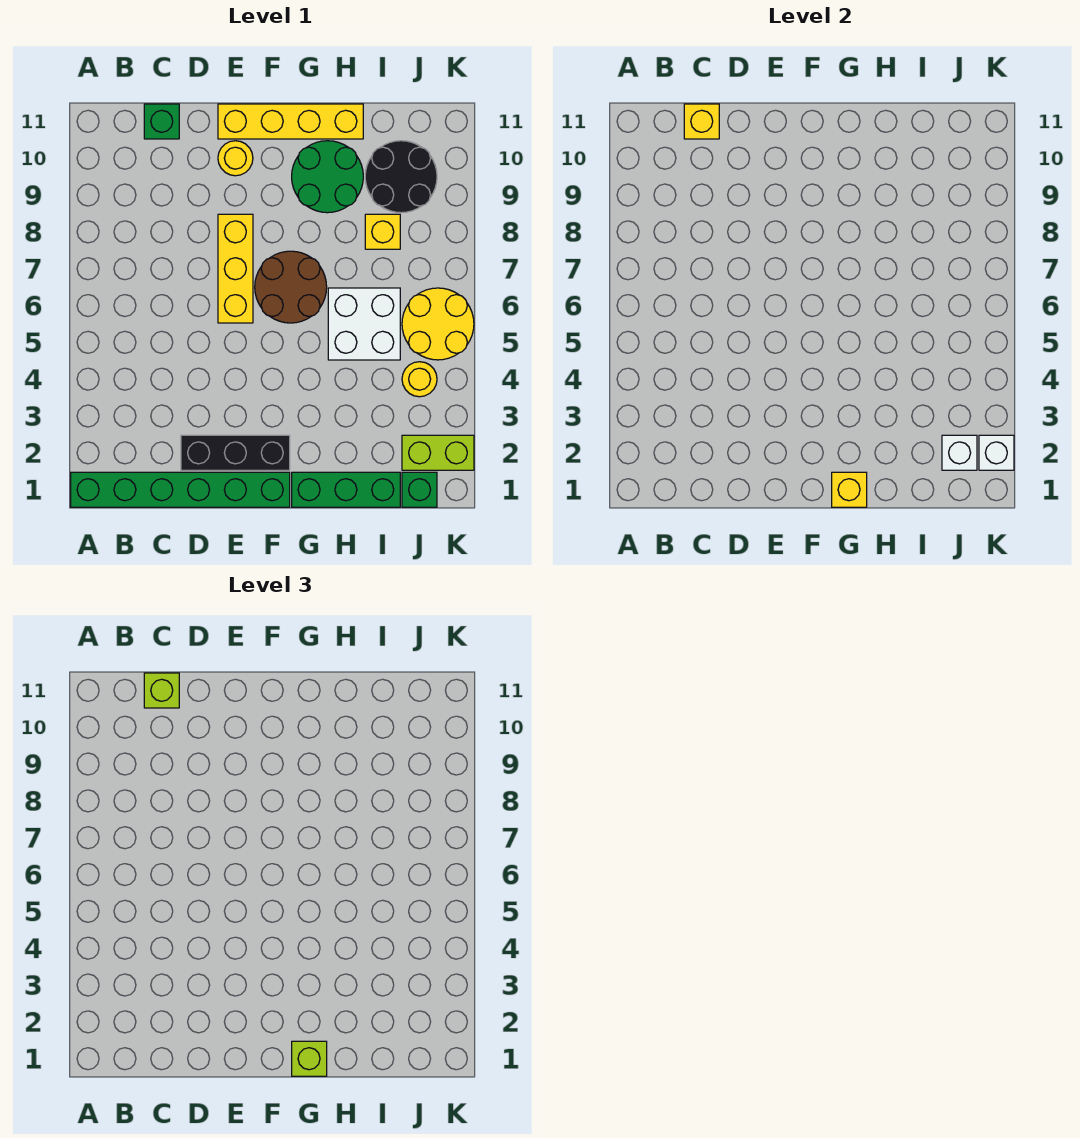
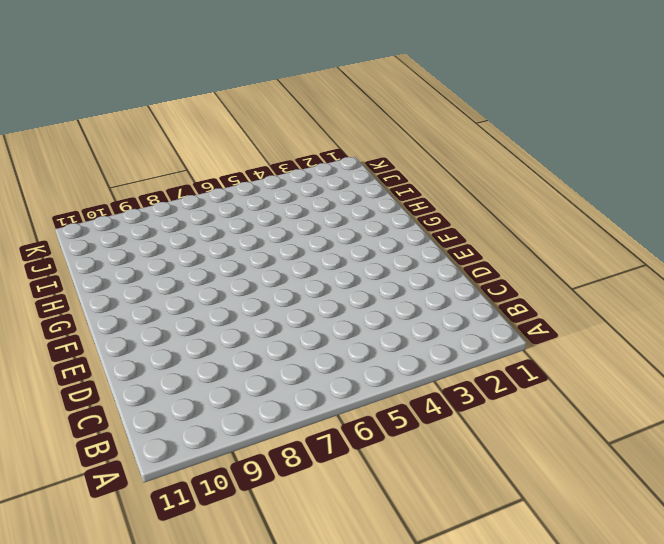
none -> green 1x6 brick [71,472,290,507]
none -> green 1x1 brick [144,104,179,139]
none -> black 1x3 brick [181,435,290,470]

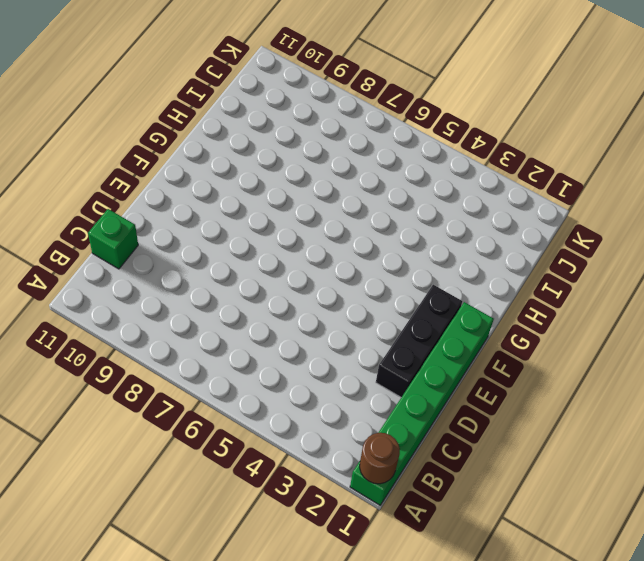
brown 1x1 round brick [360,433,400,484] -> none
none -> yellow 1x3 brick [218,214,253,323]
none -> yellow 1x1 round brick [218,141,253,176]
none -> yellow 1x4 brick [218,104,363,139]

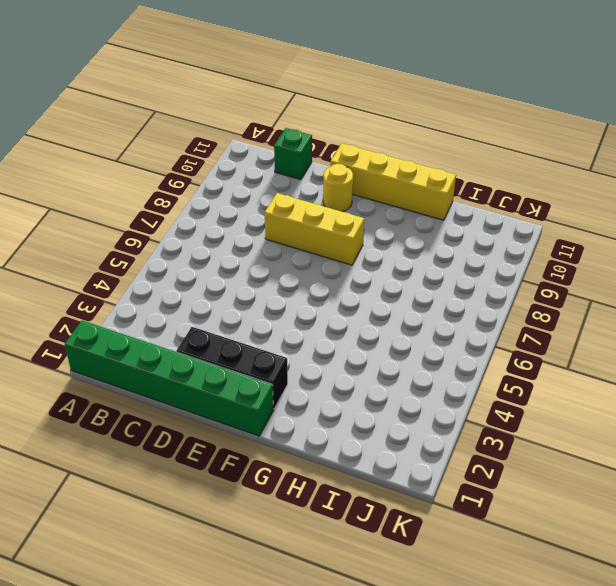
yellow 1x3 brick [265,193,364,265] -> yellow 1x3 brick turned to [218,214,253,323]
none -> brown 2x2 round brick [255,251,327,323]
none -> green 1x3 brick [292,472,400,507]
none -> green 2x2 round brick [292,141,363,213]

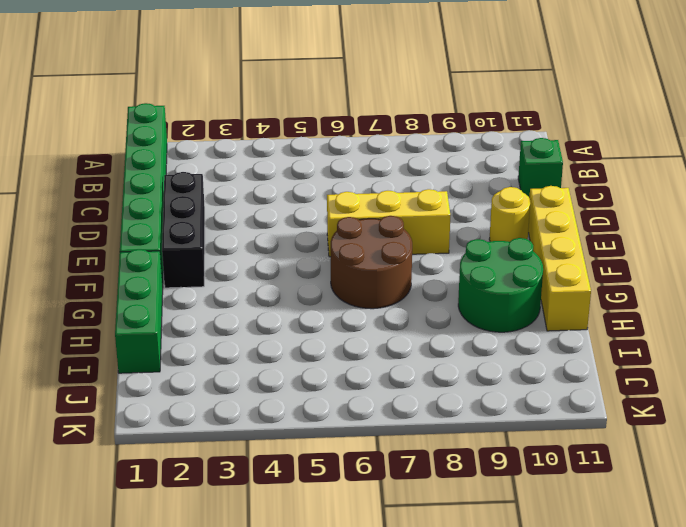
none -> white 2x2 brick [328,288,400,360]
none -> yellow 1x1 brick [365,214,400,249]
none -> black 2x2 round brick [365,141,437,213]

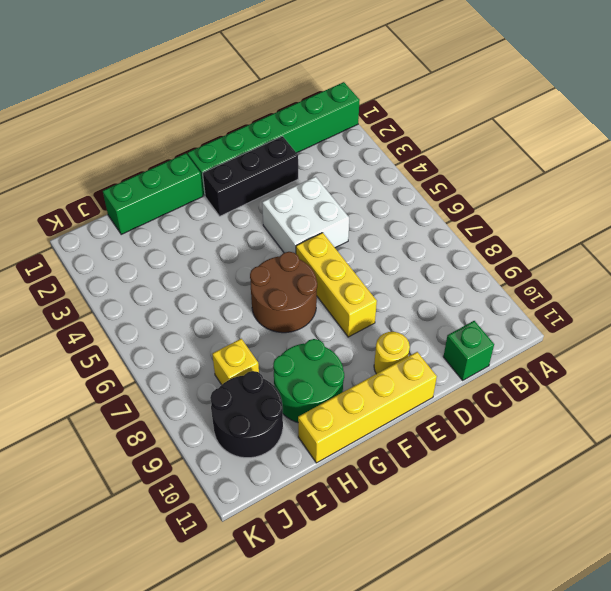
white 2x2 brick [262,177,349,254] -> white 2x2 brick moved to [328,288,400,360]
none -> green 1x1 brick [402,472,437,507]
none -> lime 1x2 brick [402,435,474,470]
none -> yellow 1x1 round brick [402,362,437,397]

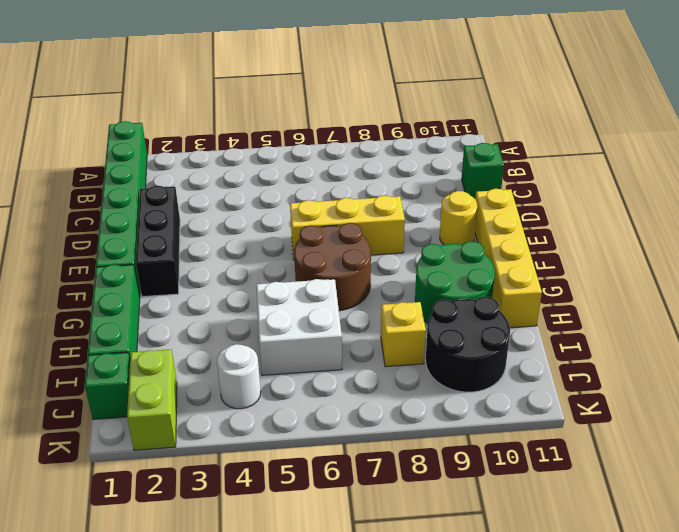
white 1x1 round brick [217,344,261,409] -> yellow 1x1 round brick [402,362,437,397]
none -> yellow 2x2 round brick [402,288,474,360]
none -> yellow 1x1 brick [684,104,719,139]
none -> yellow 1x1 brick [832,472,867,507]

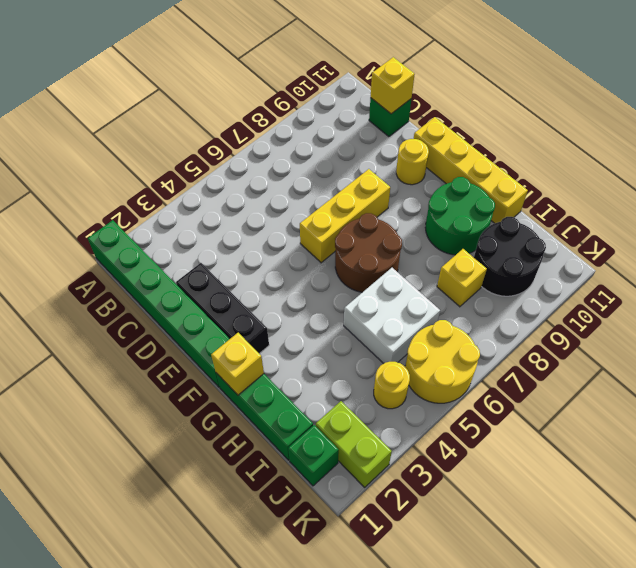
none -> white 1x1 brick [942,435,977,470]
none -> white 1x1 brick [979,435,1014,470]
none -> lime 1x1 brick [144,673,179,708]

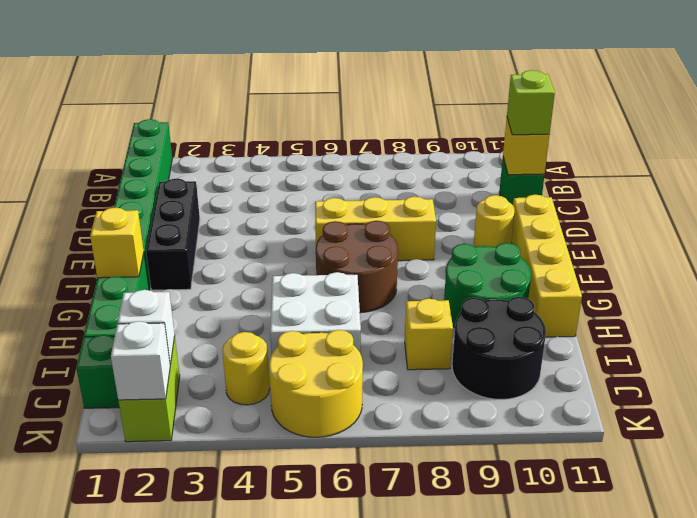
none -> lime 1x1 brick [292,1041,327,1076]

